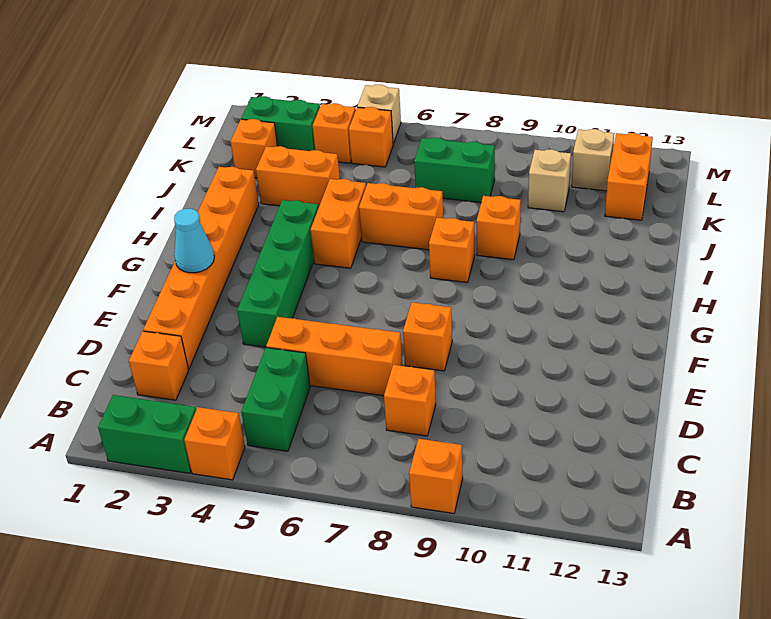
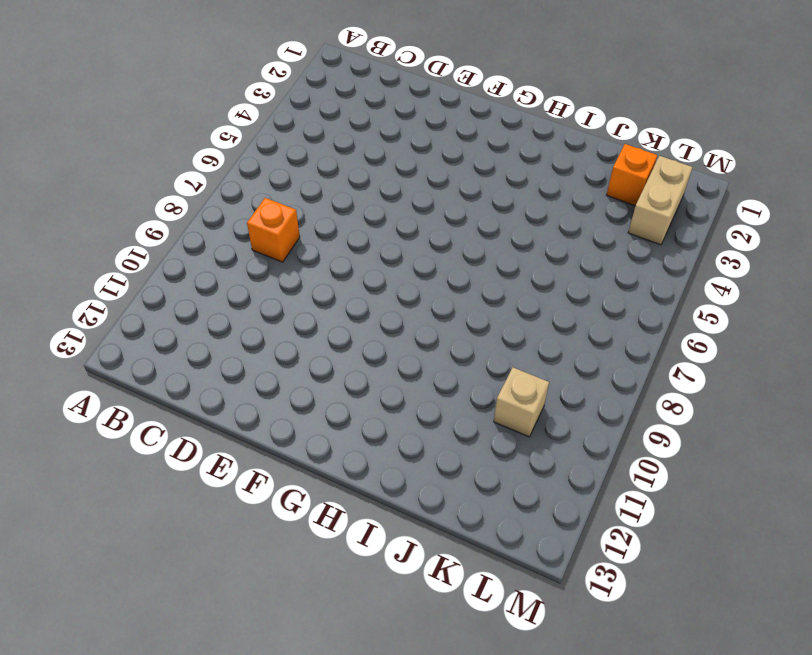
tan 1x2 brick [628,156,693,245] -> green 1x2 brick [241,96,320,151]
none -> green 1x2 brick [98,395,196,473]
none -> orange 1x1 brick [184,407,245,480]
none -> orange 1x1 brick [409,439,463,513]

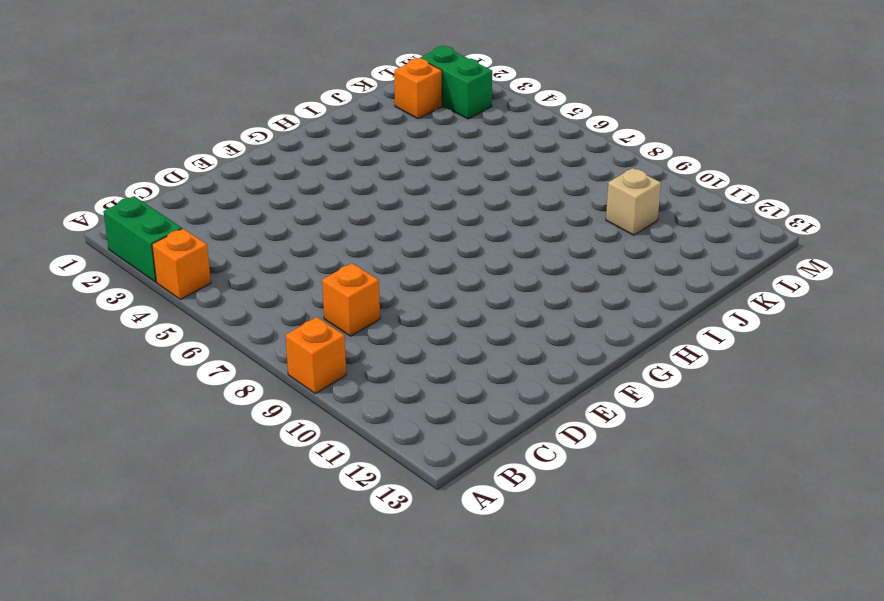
none -> green 1x2 brick [241,348,310,451]
none -> orange 1x1 brick [129,331,189,400]
none -> orange 1x6 brick [143,167,259,369]

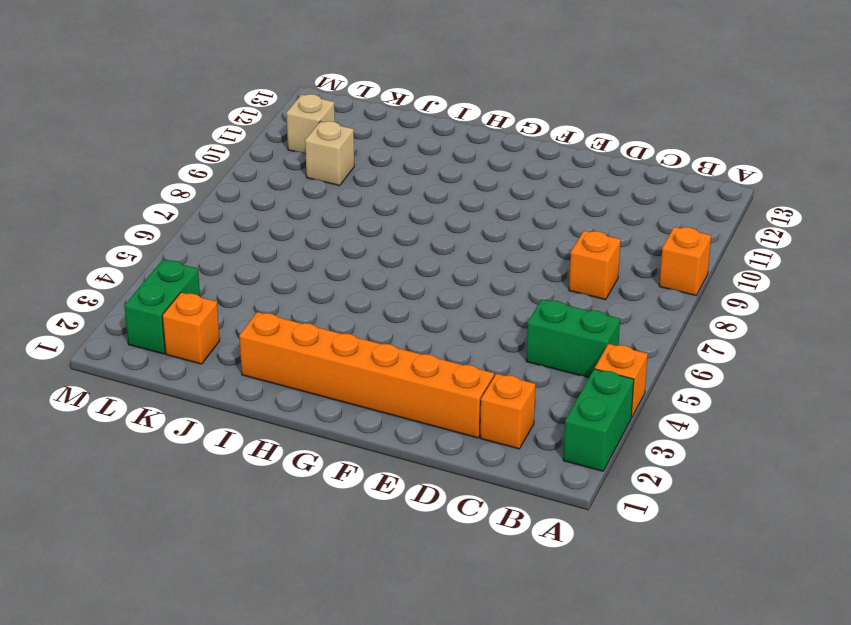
none -> orange 1x3 brick [266,317,403,396]
none -> green 1x4 brick [237,200,319,347]
none -> orange 1x1 brick [403,302,452,371]

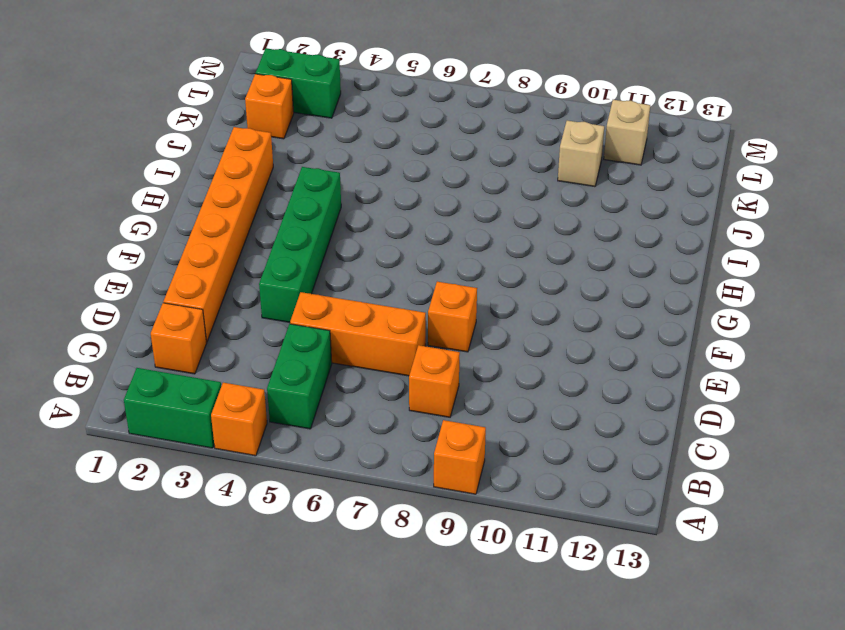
none -> orange 1x2 brick [311,179,366,268]
none -> orange 1x1 brick [429,218,475,283]
none -> orange 1x2 brick [359,183,443,250]

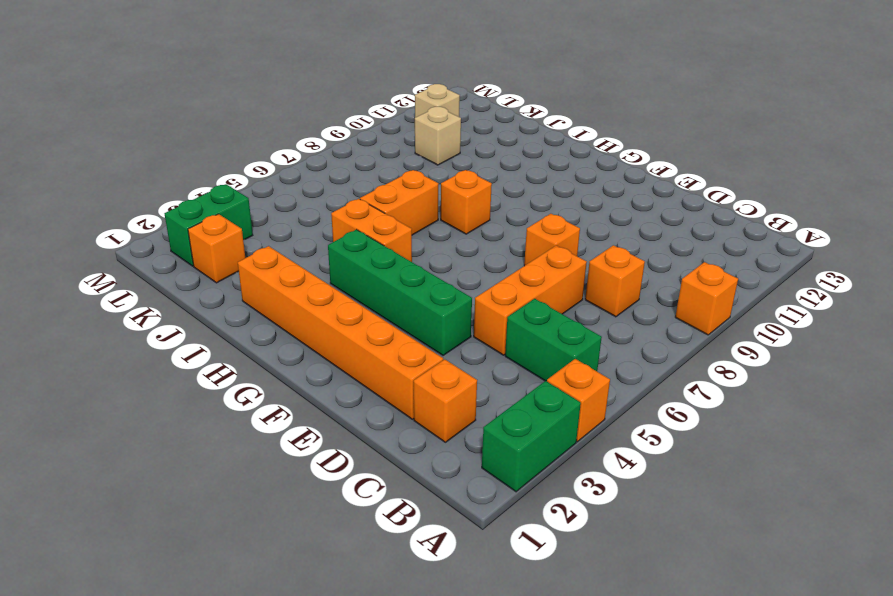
none -> orange 1x1 brick [477,196,521,260]
none -> orange 1x2 brick [256,146,340,206]
none -> green 1x2 brick [414,138,495,203]

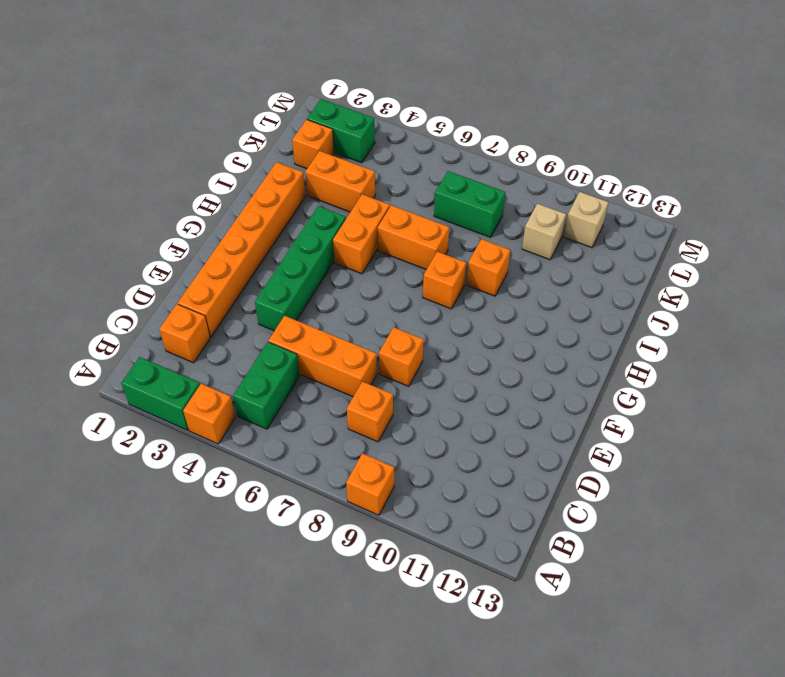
none -> orange 1x2 brick [605,133,653,220]
none -> orange 1x1 brick [313,103,356,163]
none -> orange 1x1 brick [349,107,393,167]

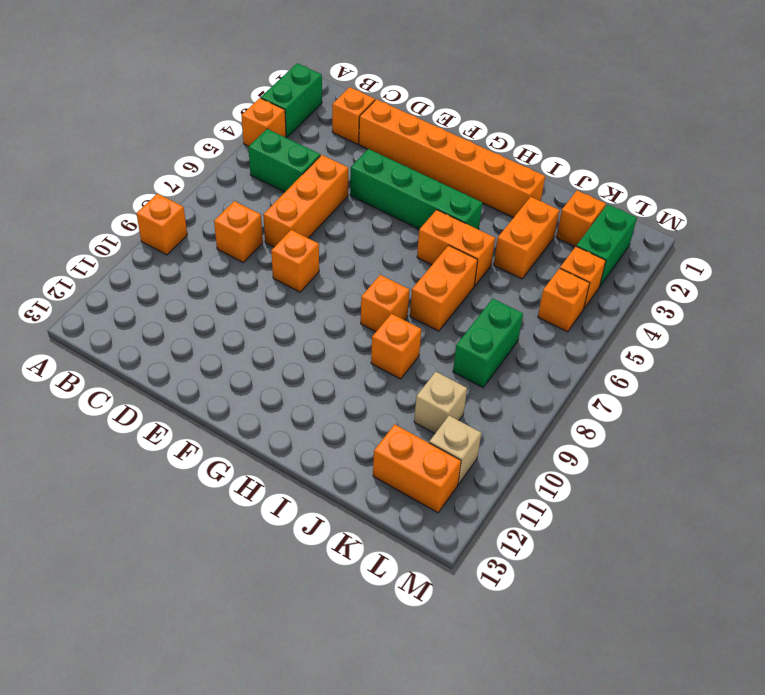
none -> tan 1x1 brick [357,85,401,144]
none -> cyan 1x1 cone [174,208,214,273]

